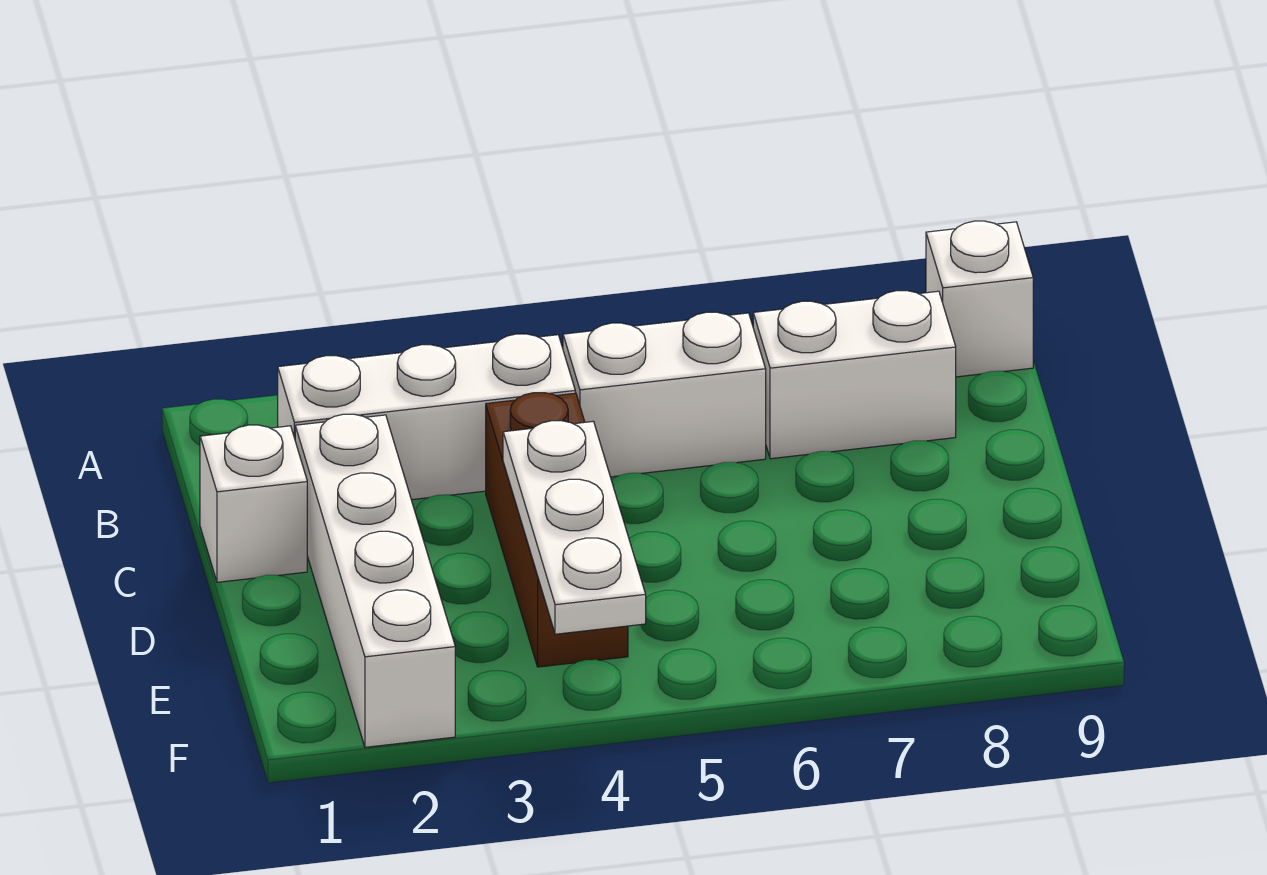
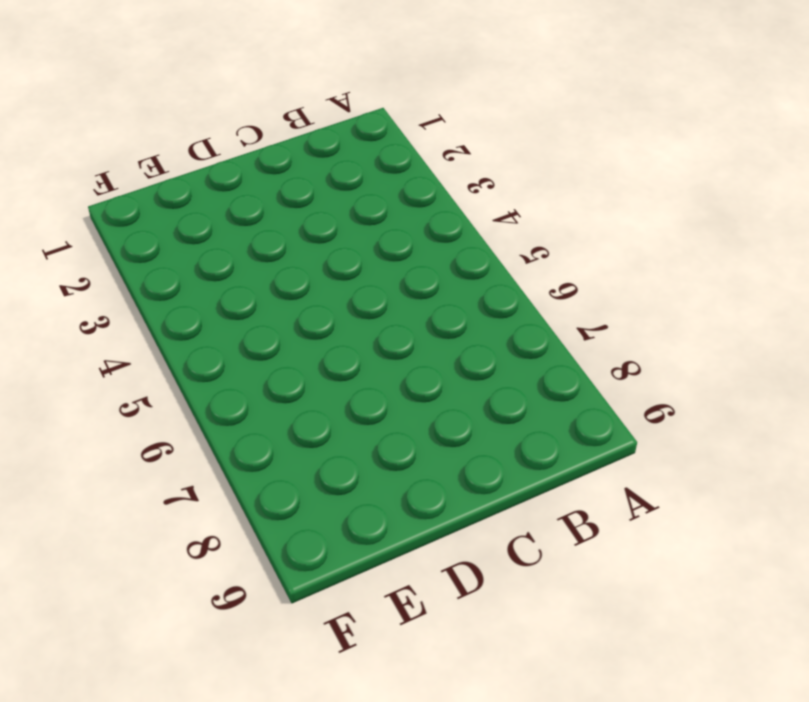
none -> white 1x1 brick [926,221,1033,377]
none -> white 1x3 brick [278,334,575,500]

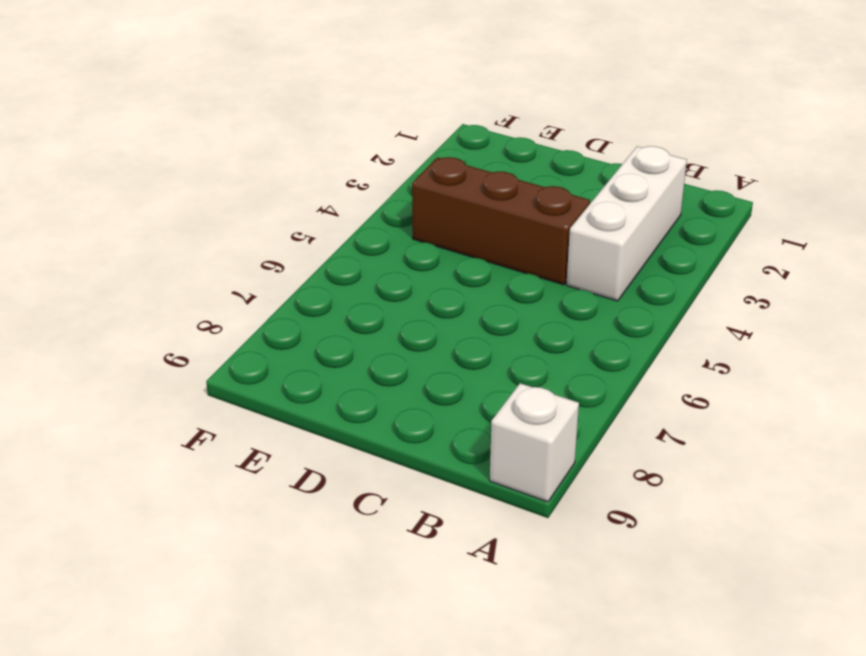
none -> white 1x2 brick [563,312,766,477]
none -> white 1x2 brick [753,291,956,459]

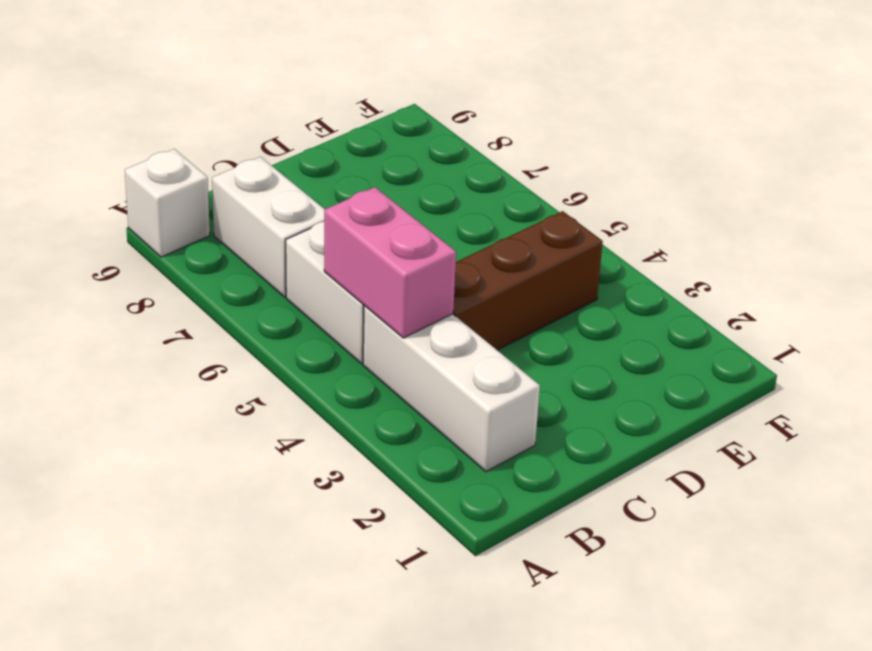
pink 1x2 brick [324,187,456,338] -> none
none -> white 1x1 brick [200,425,307,582]
none -> white 1x4 brick [295,414,455,747]

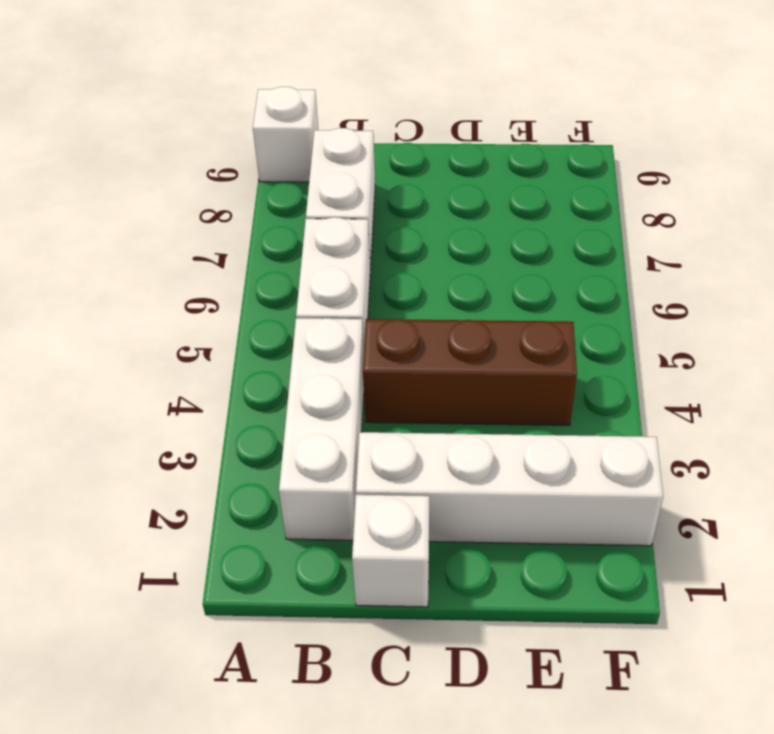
none -> white 1x3 plate [503,421,646,634]

